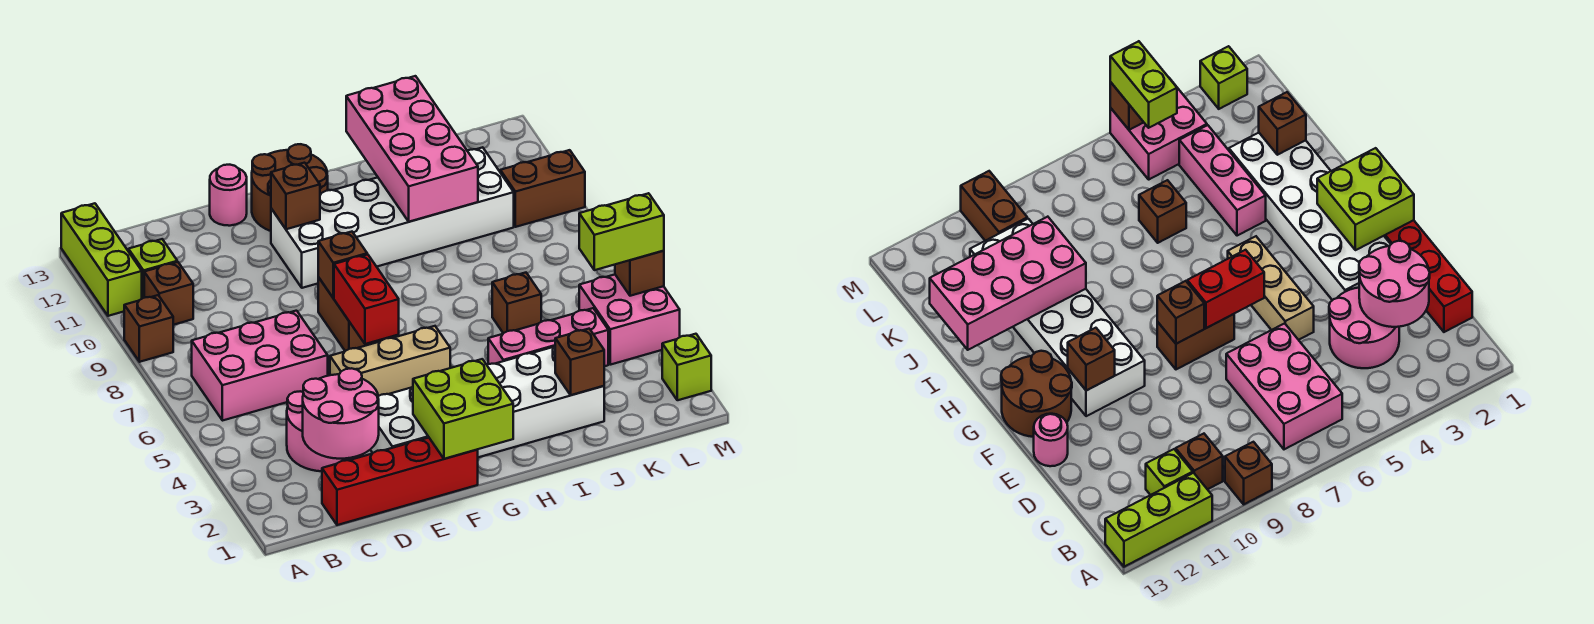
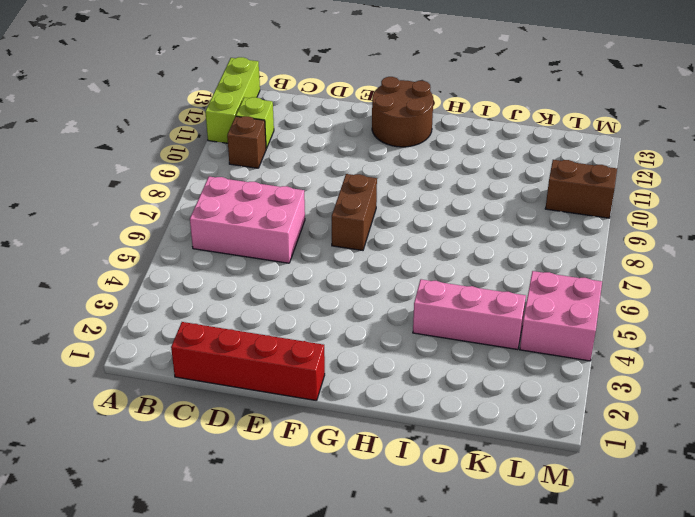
none -> brown 1x1 brick [124,295,173,362]
none -> pink 2x2 round brick [287,391,360,471]
none -> white 2x6 brick [370,347,604,457]

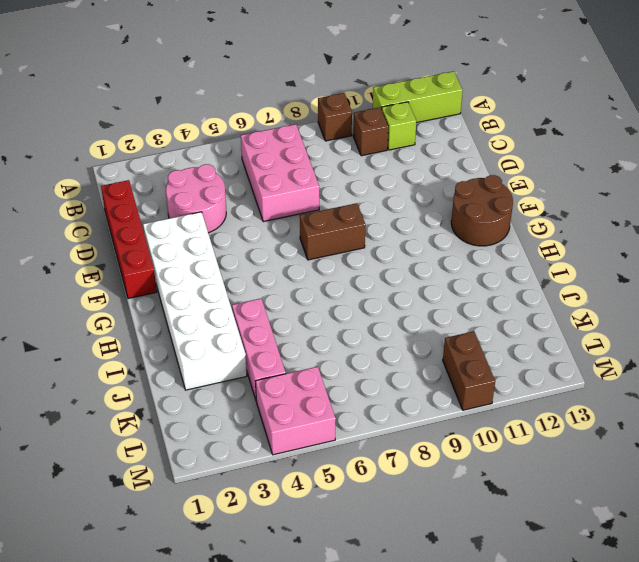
none -> tan 1x3 brick [330,326,450,396]
none -> pink 1x1 round brick [210,165,247,226]
none -> white 2x6 brick [271,147,514,288]

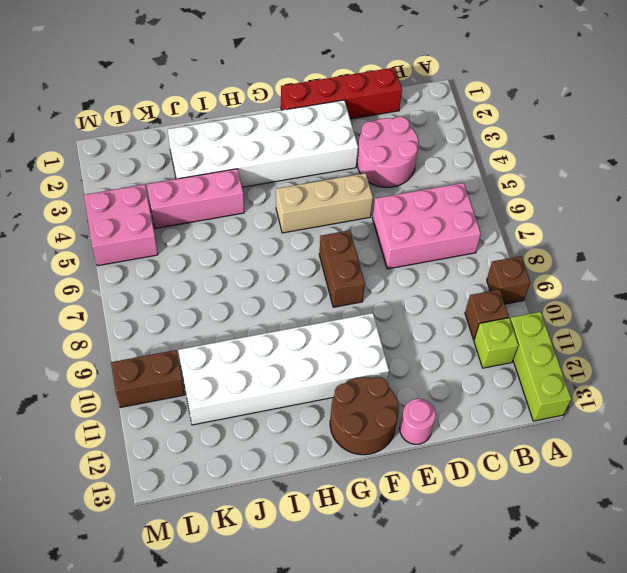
none -> brown 1x1 brick [492,273,541,333]
none -> lime 1x1 brick [662,334,711,400]
none -> pink 2x2 round brick [303,368,379,459]

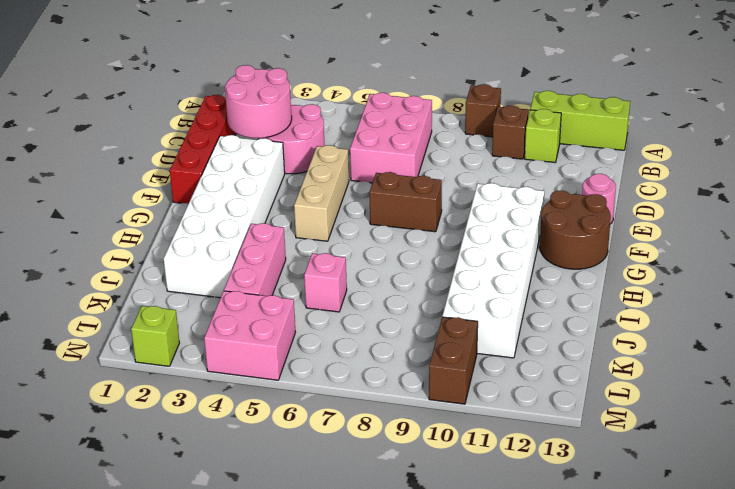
pink 1x1 brick [304,253,347,312] -> brown 1x1 brick [492,273,541,333]
none -> lime 2x2 brick [413,359,513,459]
none -> red 1x2 brick [334,254,399,344]
none -> brown 1x1 brick [318,232,367,298]

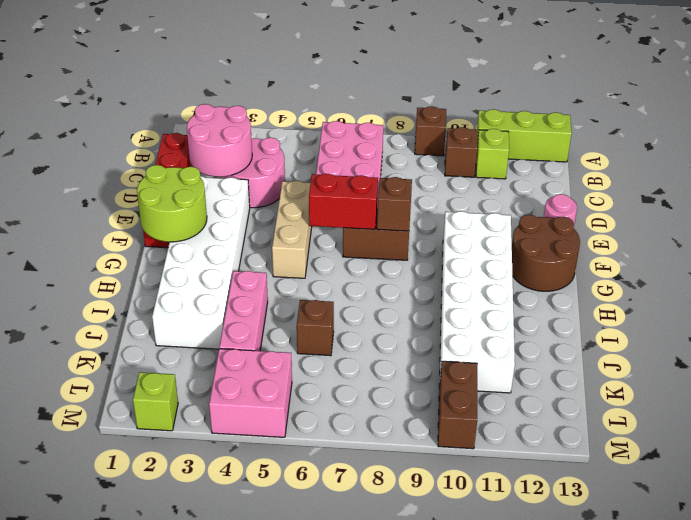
lime 2x2 round brick [137,165,207,242] -> lime 2x2 brick [413,359,513,459]
none -> brown 1x1 brick [271,163,320,229]
none -> pink 2x4 brick [346,76,478,222]
none -> brown 1x1 brick [555,329,604,395]

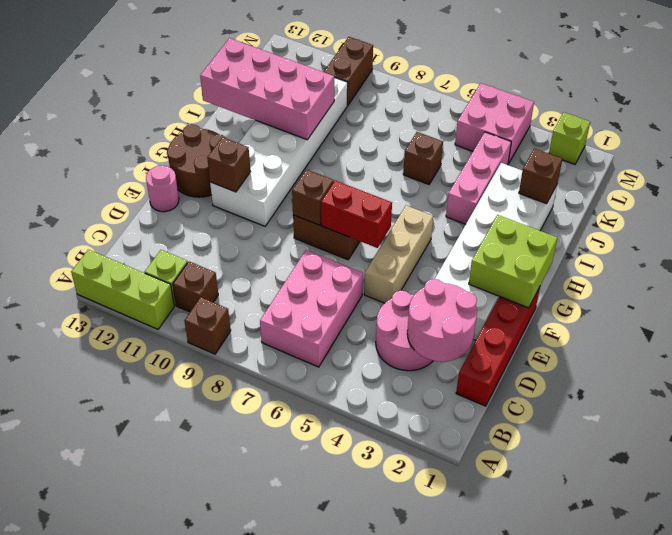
none -> brown 1x1 brick [615,251,664,296]
none -> lime 1x2 brick [579,193,664,270]

